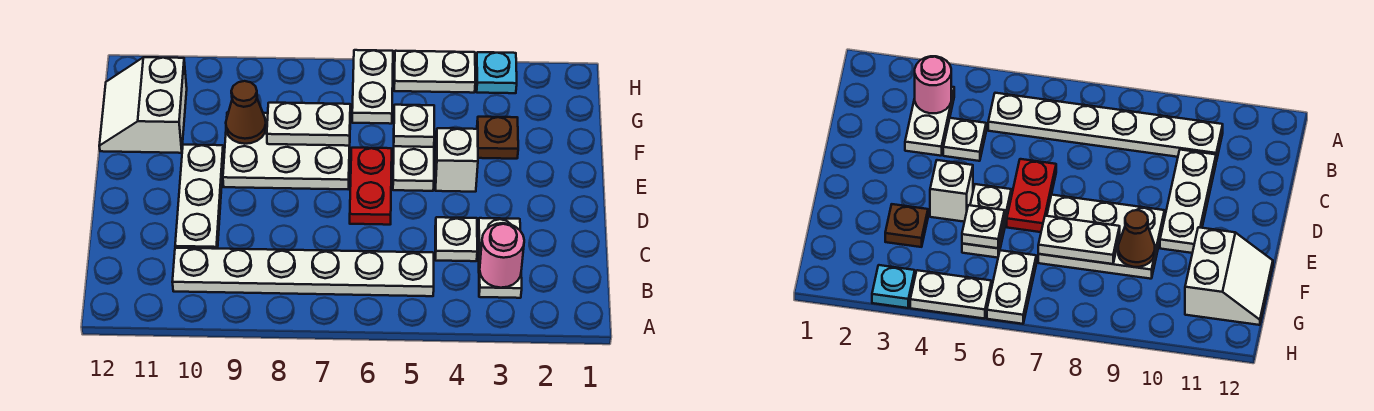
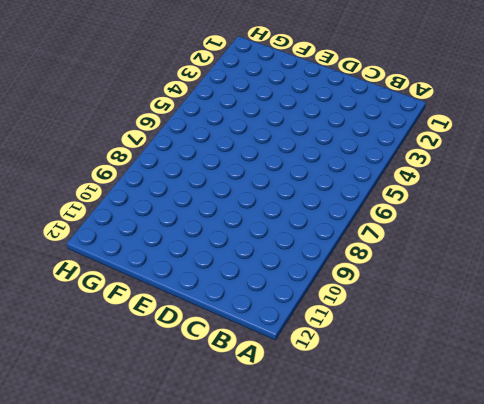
none -> white 1x2 plate [478,218,522,298]
none -> white 1x6 plate [172,248,434,296]
none -> white 1x1 plate [435,217,477,261]

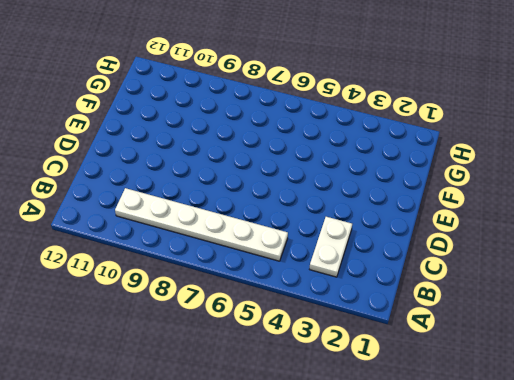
none -> white 1x1 plate [435,217,477,261]
none -> white 1x3 plate [175,145,224,249]
none -> red 1x2 plate [350,148,392,225]

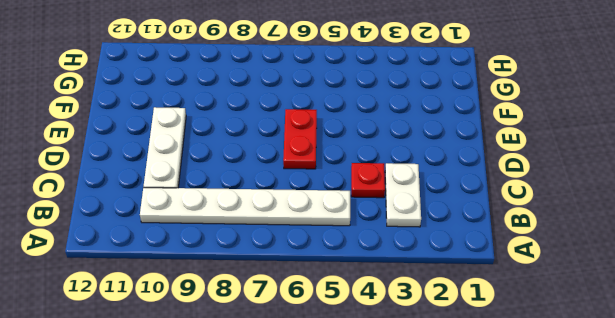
red 1x1 plate [351,163,385,198] -> white 1x1 plate [435,217,477,261]
none -> white 1x1 brick [435,128,478,192]
none -> white 1x2 plate [393,146,434,191]
none -> white 2x3 plate [223,112,350,189]

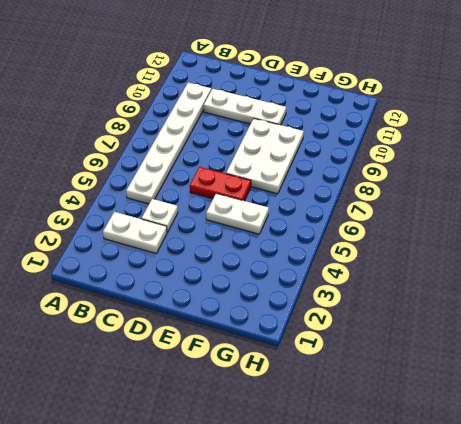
none -> white 1x1 brick [435,128,478,192]
none -> brown 1x1 plate [477,117,518,159]
none -> white 2x2 slope [99,57,187,153]

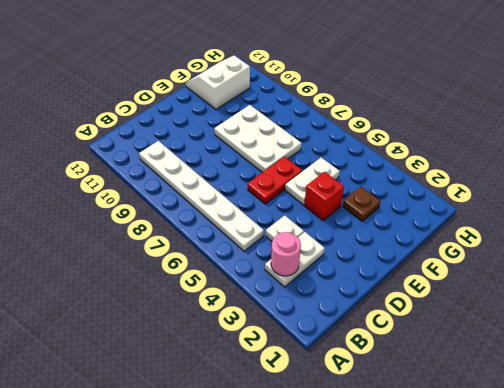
red 1x1 brick [304,172,344,221] -> white 1x1 brick [435,128,478,192]
none -> white 1x3 plate [175,145,224,249]
none -> white 1x2 plate [352,50,393,124]
none -> cyan 1x1 plate [476,52,517,93]

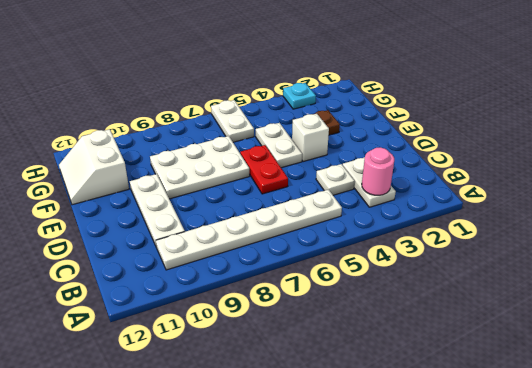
none -> white 1x2 plate [394,51,475,93]
none -> white 1x1 plate [394,105,434,147]
none -> white 1x2 plate [267,102,350,146]

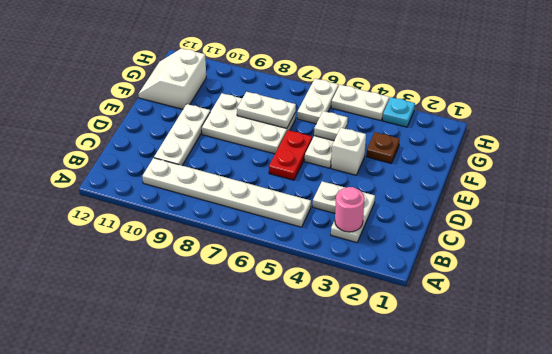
none -> brown 1x1 cone [226,81,266,144]

